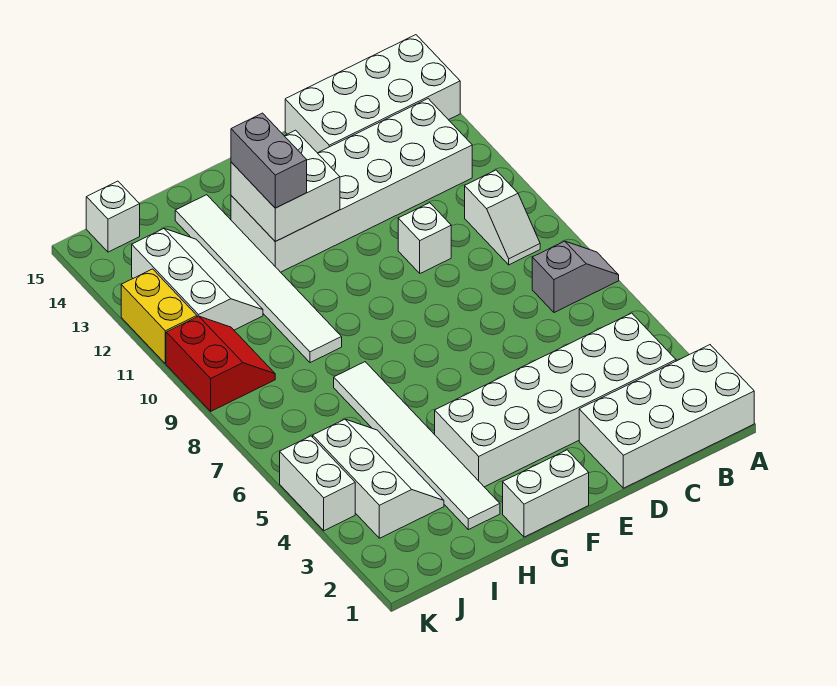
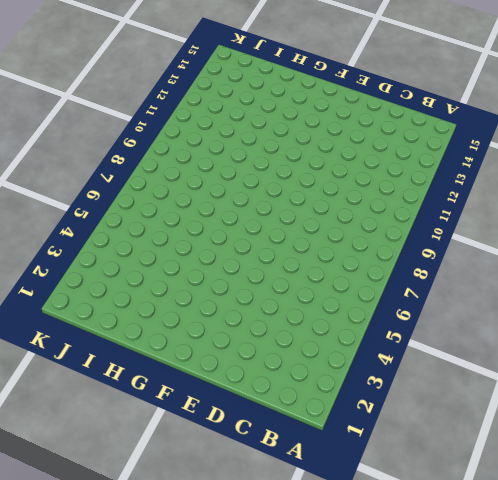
none -> white 2x4 brick [579,345,754,488]
none -> grey 1x2 slope [532,241,619,312]
none -> white 2x4 brick [285,35,460,153]

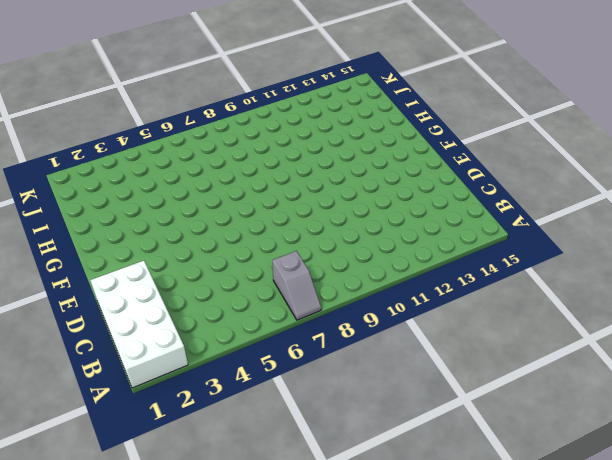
none -> white 2x4 brick [285,35,460,153]
none -> white 2x6 brick [435,313,676,487]
none -> white 1x2 slope [465,170,540,265]

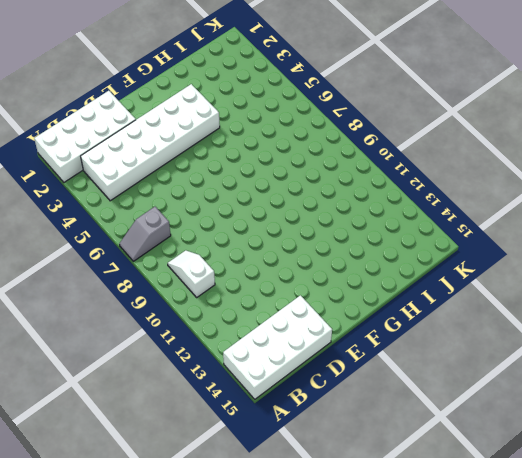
none -> white 2x6 brick [231,99,472,272]
none -> white 1x1 brick [398,203,451,273]
none -> white 1x2 brick [503,450,589,537]

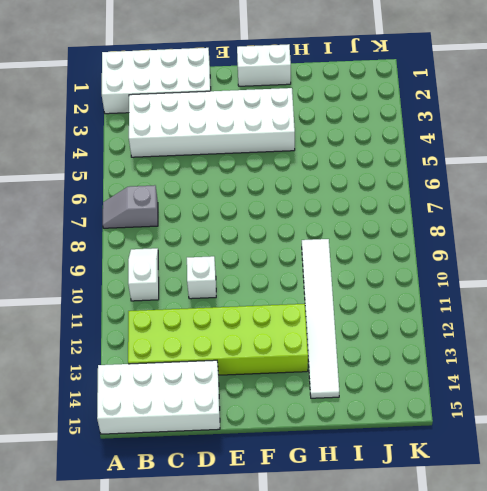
lime 2x6 brick [128,304,308,375] -> white 2x6 brick [231,99,472,272]
none -> white 1x6 tile [334,362,500,530]
none -> white 2x3 slope [313,419,444,538]
none -> white 2x3 slope [132,229,263,330]

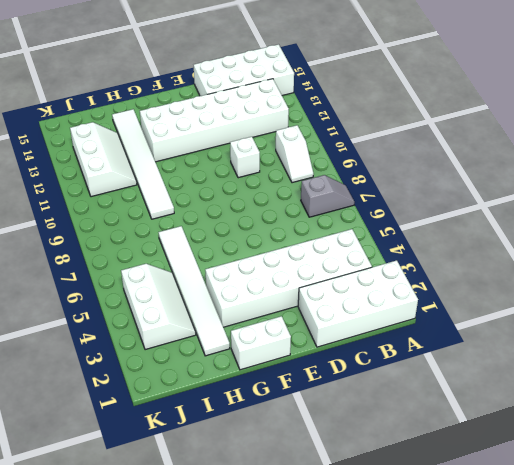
none -> red 2x2 slope [166,316,275,411]
none -> white 1x1 brick [86,181,140,252]
none -> white 1x2 brick [280,436,355,531]

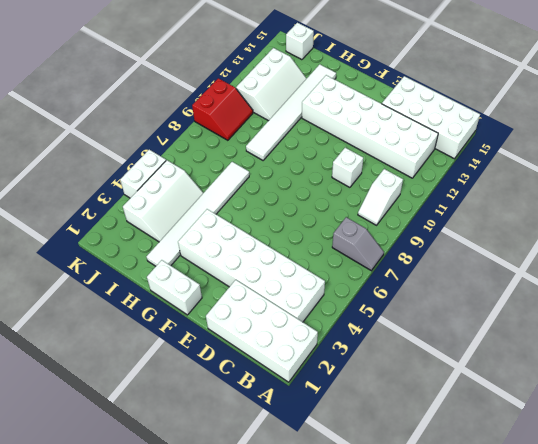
none -> yellow 1x2 brick [121,269,197,364]
none -> white 2x2 brick [231,130,340,241]
none -> grey 1x2 brick [231,113,307,208]

